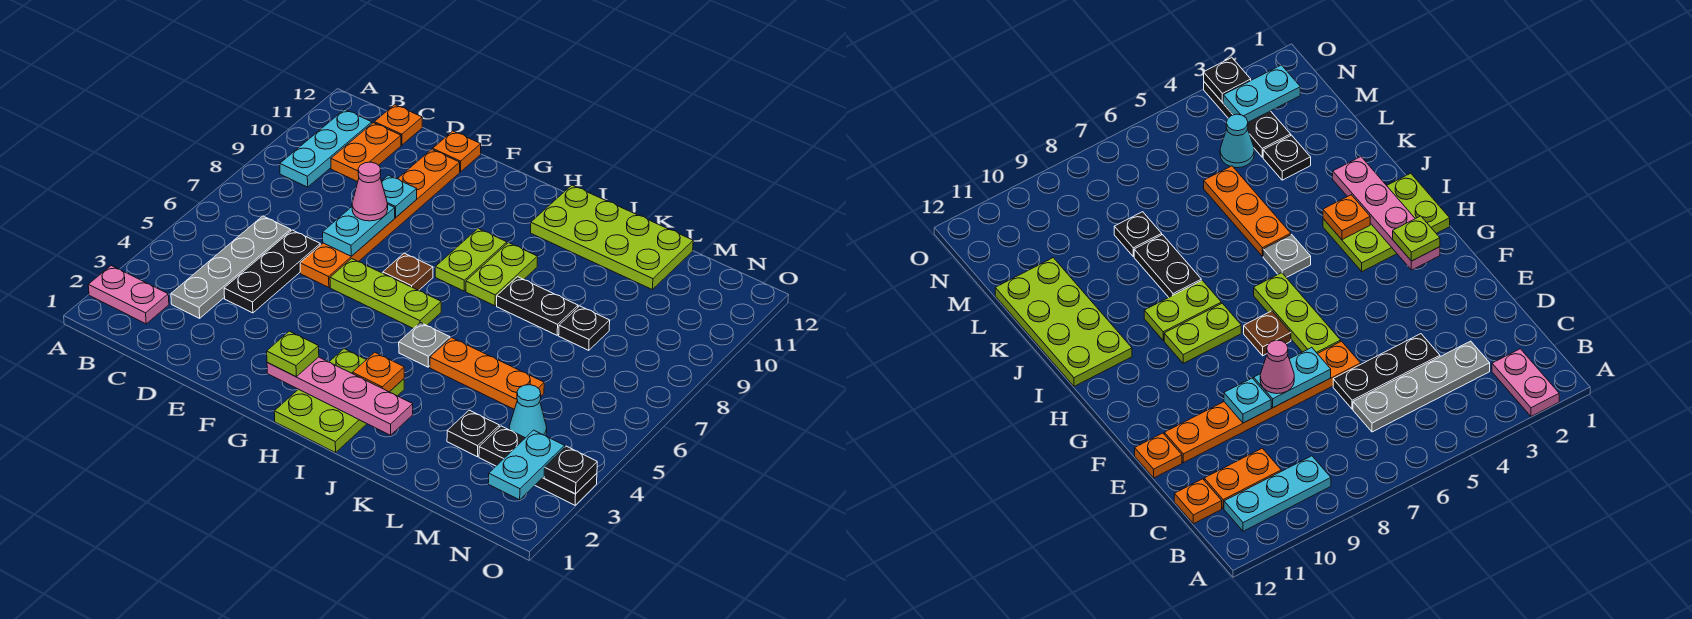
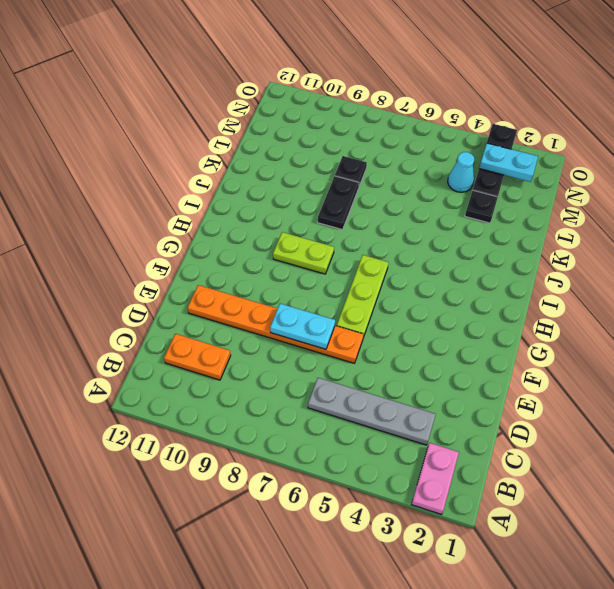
none -> cyan 1x3 plate [280,109,372,187]
none -> orange 1x1 plate [374,105,422,145]
none -> black 1x3 plate [224,230,320,313]

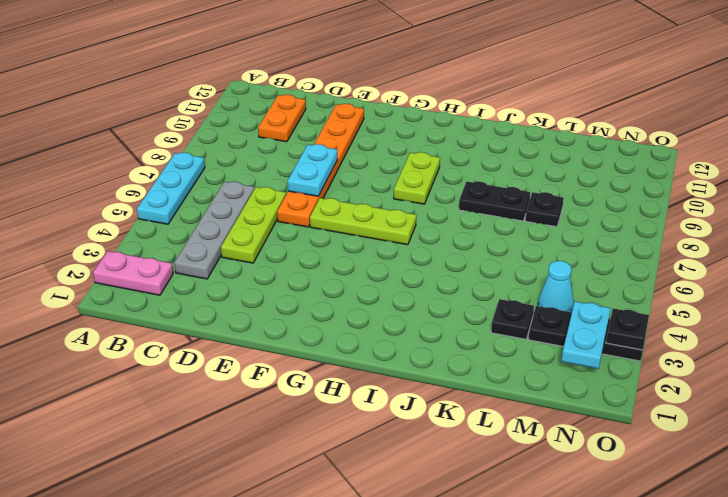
cyan 1x3 plate [137,153,205,224] -> cyan 1x3 plate moved to [280,109,372,187]
lime 1x3 plate [221,187,286,263] -> black 1x3 plate [224,230,320,313]
none -> orange 1x1 plate [374,105,422,145]
none -> orange 1x1 plate [432,131,481,172]
none -> brown 1x1 plate [383,253,433,290]

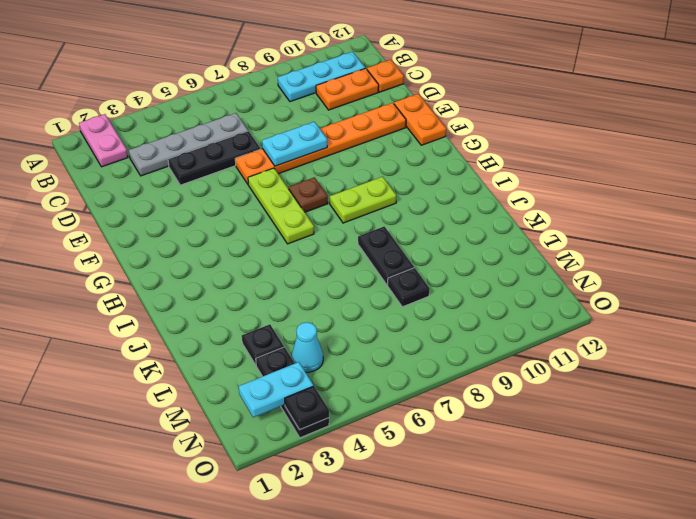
orange 1x2 plate [394,94,446,145] -> orange 1x1 plate [432,131,481,172]
none -> lime 2x3 plate [274,349,404,453]
none -> grey 1x1 plate [399,323,450,367]
none -> lime 1x2 plate [466,243,538,306]

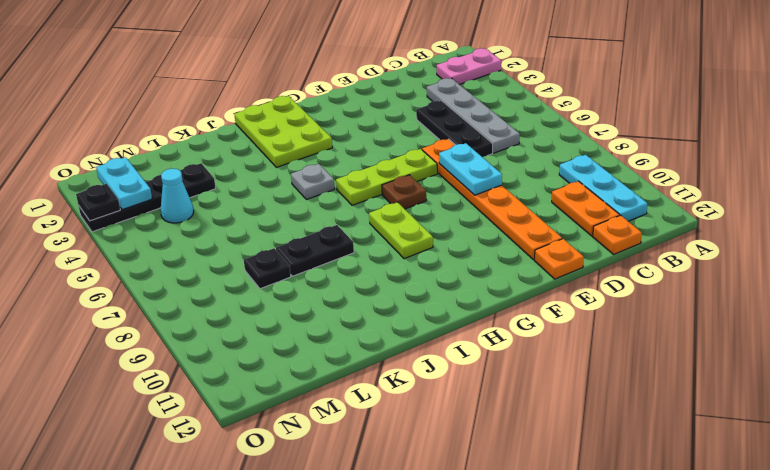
none -> lime 1x2 plate [466,243,538,306]
none -> lime 2x4 plate [531,185,693,289]
none -> orange 1x3 plate [430,338,544,409]

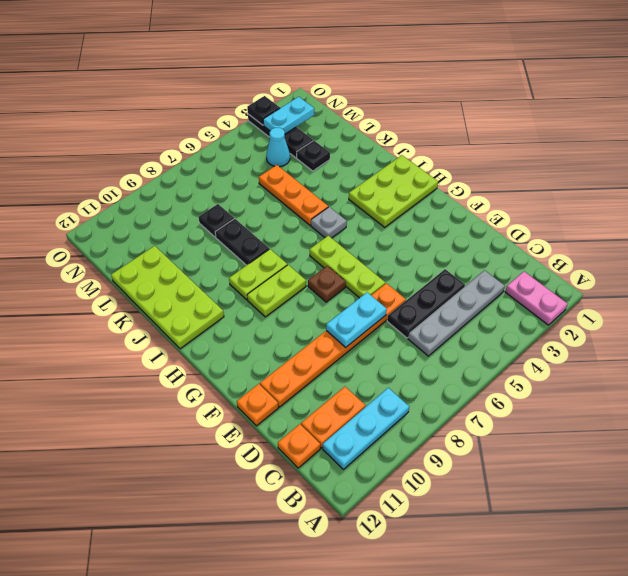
none -> cyan 1x1 plate [381,175,417,217]
none -> pink 1x4 plate [267,357,413,435]
none -> orange 1x1 plate [353,352,404,392]

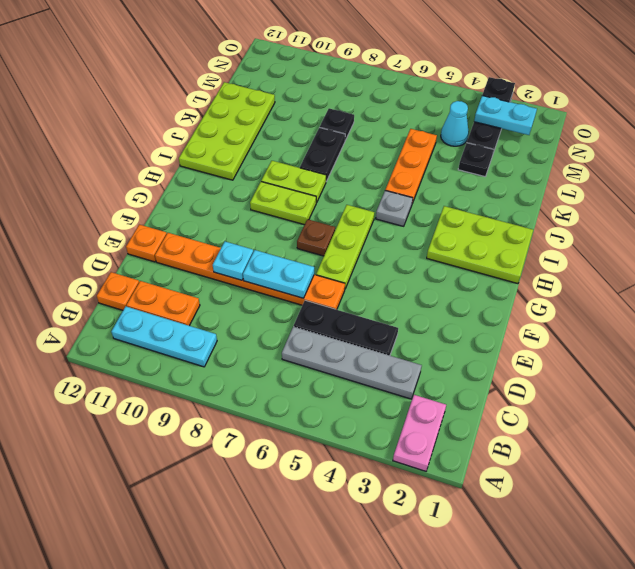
none -> pink 1x4 plate [267,357,413,435]
none -> orange 1x1 plate [353,352,404,392]
none -> pink 1x1 cone [352,162,388,221]

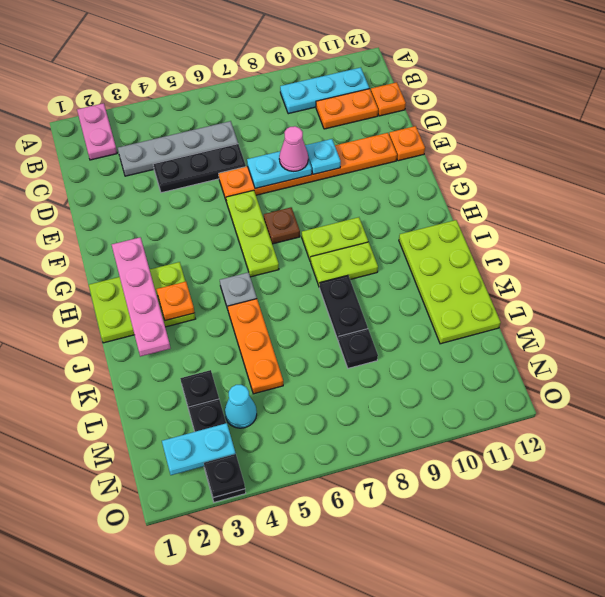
none -> lime 1x1 plate [267,331,319,377]

